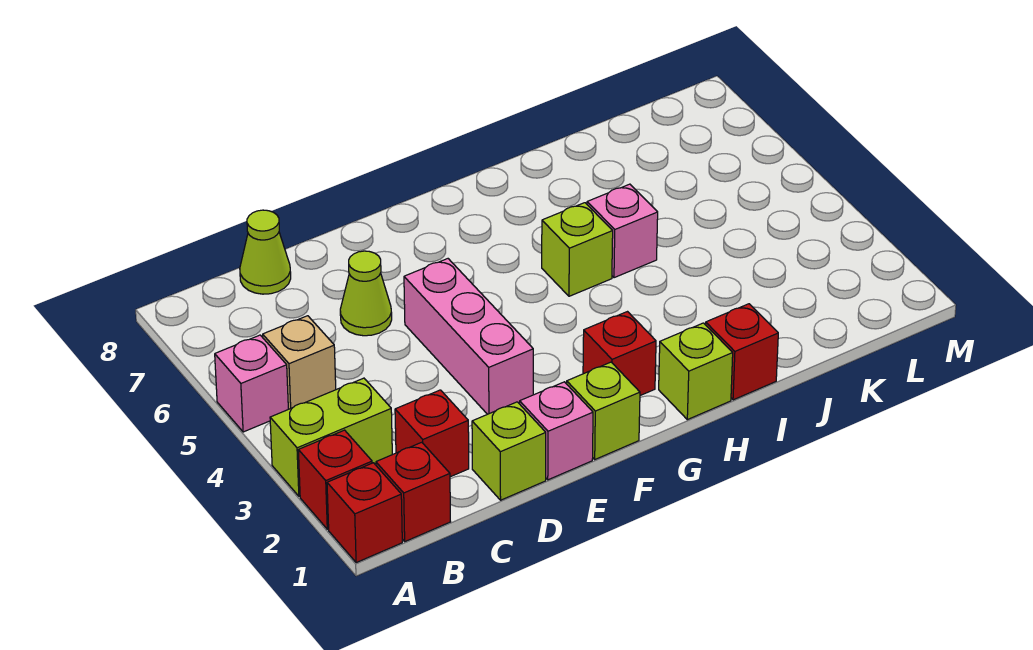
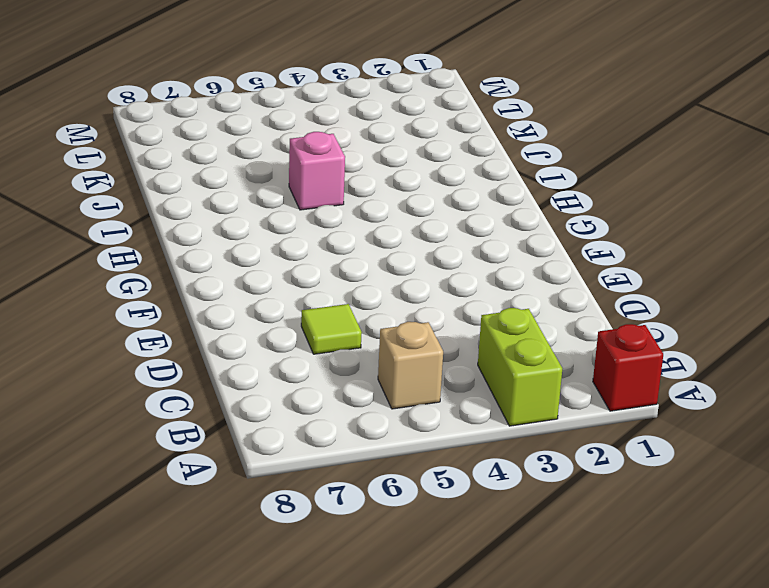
lime 1x1 tile [301,304,362,354] -> lime 1x1 cone [340,251,392,336]
none -> red 1x1 brick [298,430,372,529]
none -> pink 1x1 brick [215,335,288,432]
none -> red 1x1 brick [376,442,451,541]

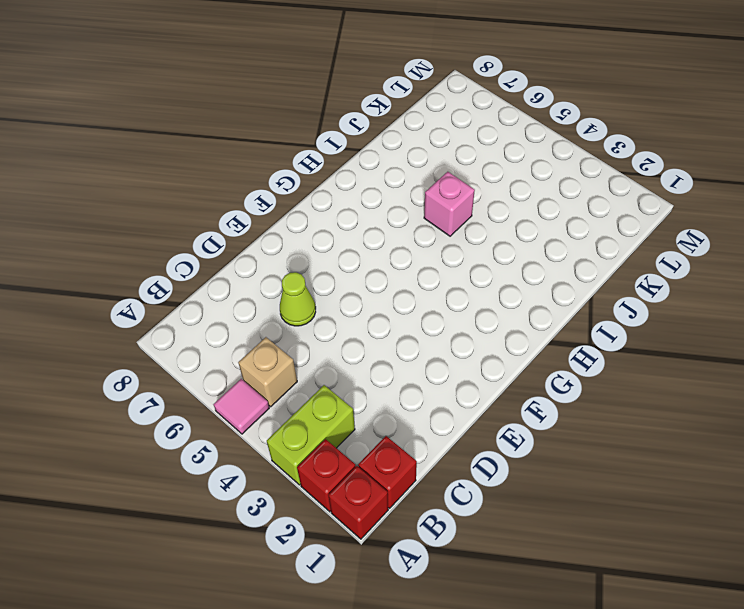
pink 1x1 tile [214,379,269,434] -> pink 1x1 brick [215,335,288,432]
none -> red 1x1 brick [395,390,469,477]
none -> lime 1x1 cone [240,210,291,294]
none -> lime 1x1 brick [472,402,546,500]

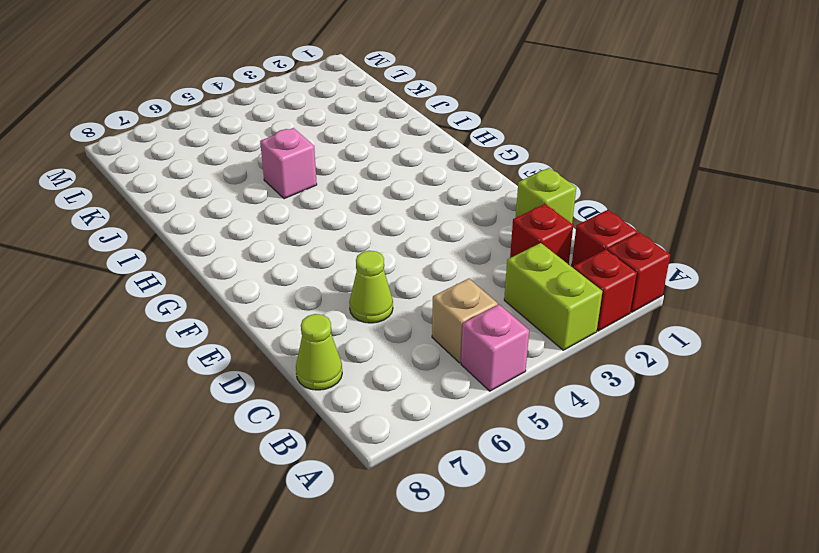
none -> pink 1x1 brick [520,382,593,480]
none -> pink 1x3 brick [404,259,533,414]
none -> lime 1x1 brick [567,362,640,459]

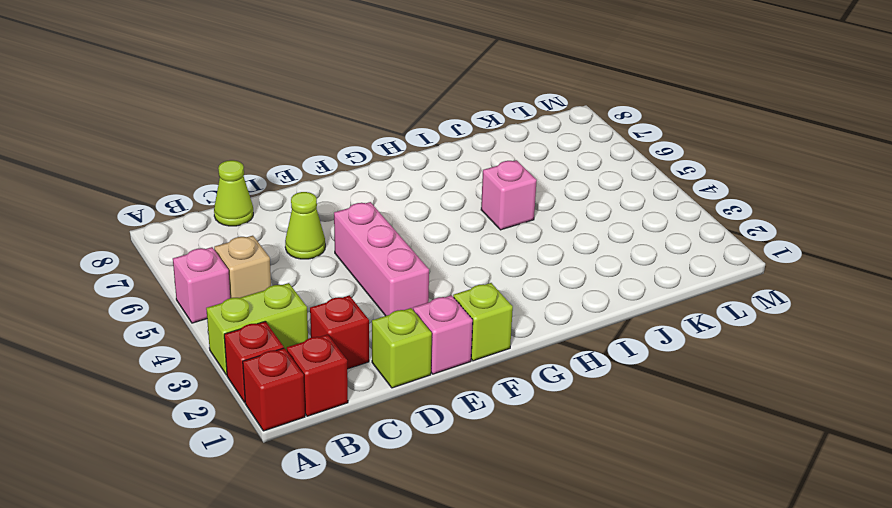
none -> red 1x1 brick [583,312,656,396]
none -> lime 1x1 brick [659,323,733,420]
none -> lime 1x1 brick [542,203,613,296]

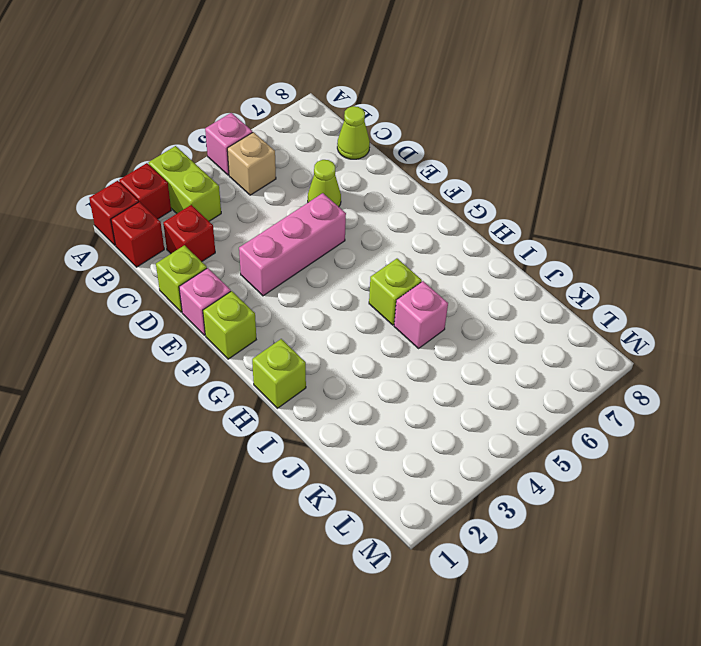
none -> red 1x1 brick [583,312,656,396]
none -> red 1x1 brick [706,304,778,400]

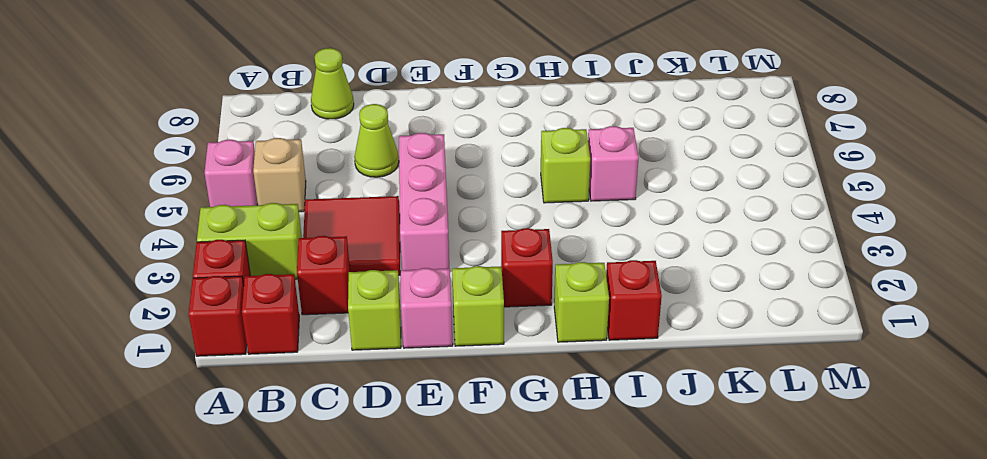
red 2x2 tile [303,196,400,275] -> none

